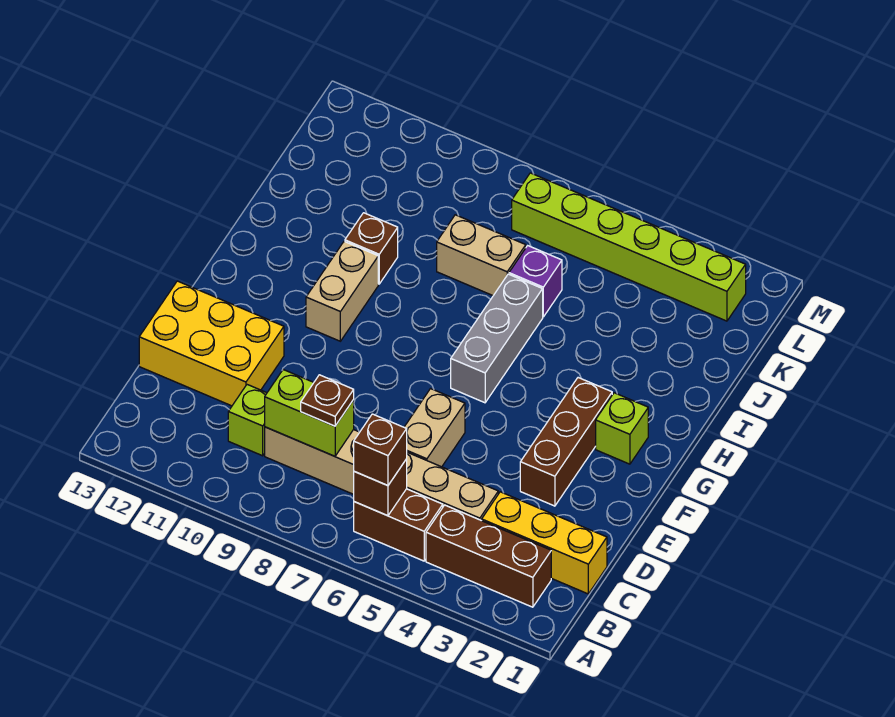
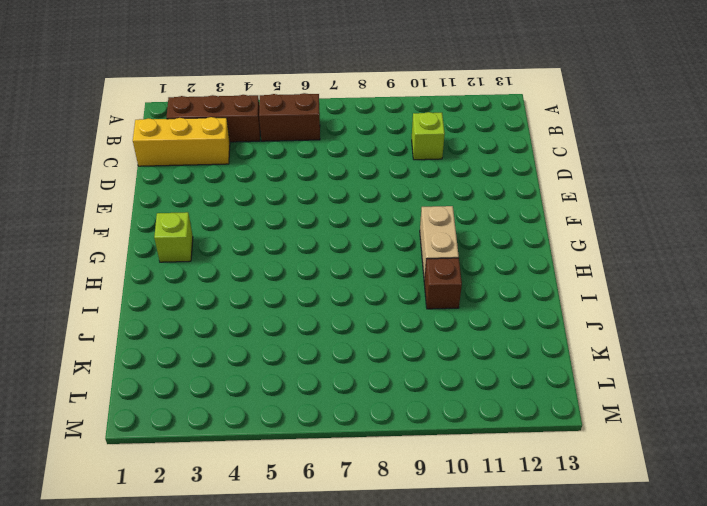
none -> tan 1x6 brick [265,427,498,521]
none -> tan 1x2 brick [404,389,465,467]
none -> yellow 2x3 brick [139,281,284,406]

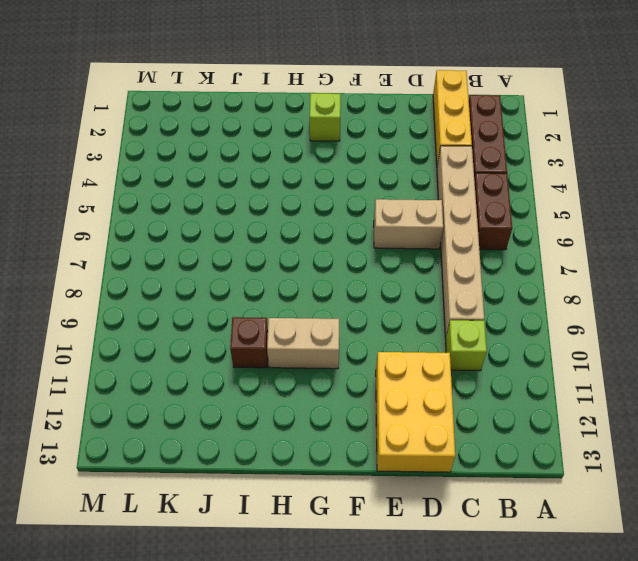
none -> brown 1x3 brick [520,378,612,506]
none -> grey 1x3 brick [451,274,543,403]
none -> purple 1x1 brick [509,246,562,317]

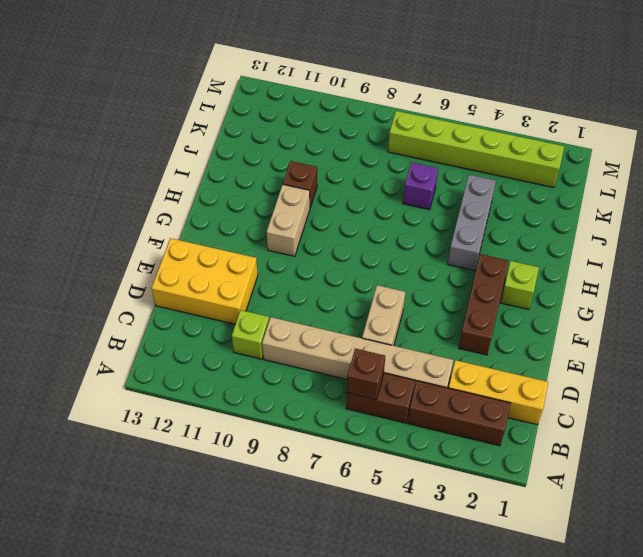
grey 1x3 brick [448,175,496,271] -> grey 1x3 brick moved to [451,274,543,403]
none -> tan 1x2 brick [437,215,526,296]
none -> lime 1x2 brick [265,370,354,456]
none -> brown 1x1 brick [354,414,407,486]

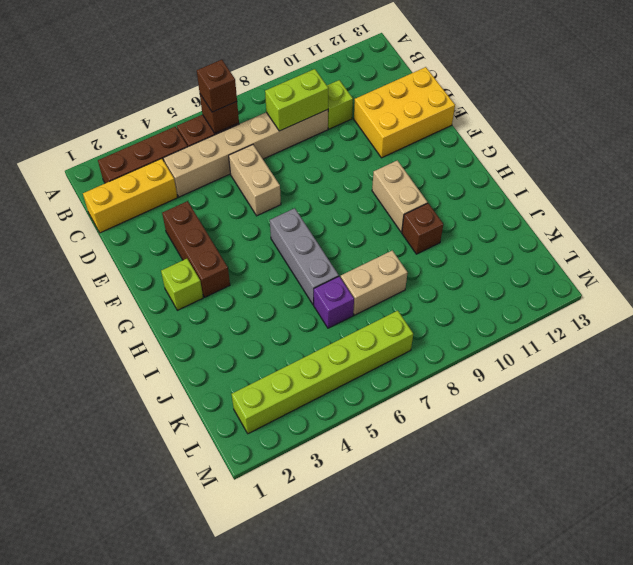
none -> brown 1x1 plate [301,375,354,426]

